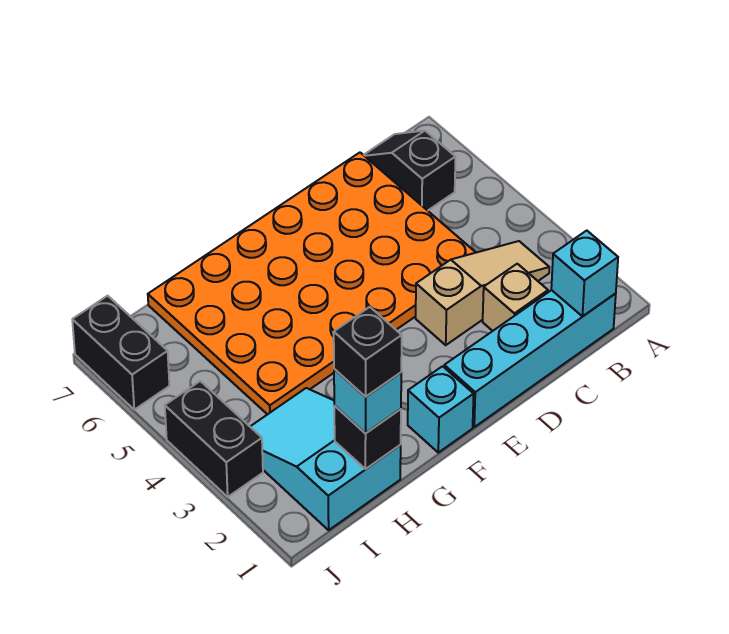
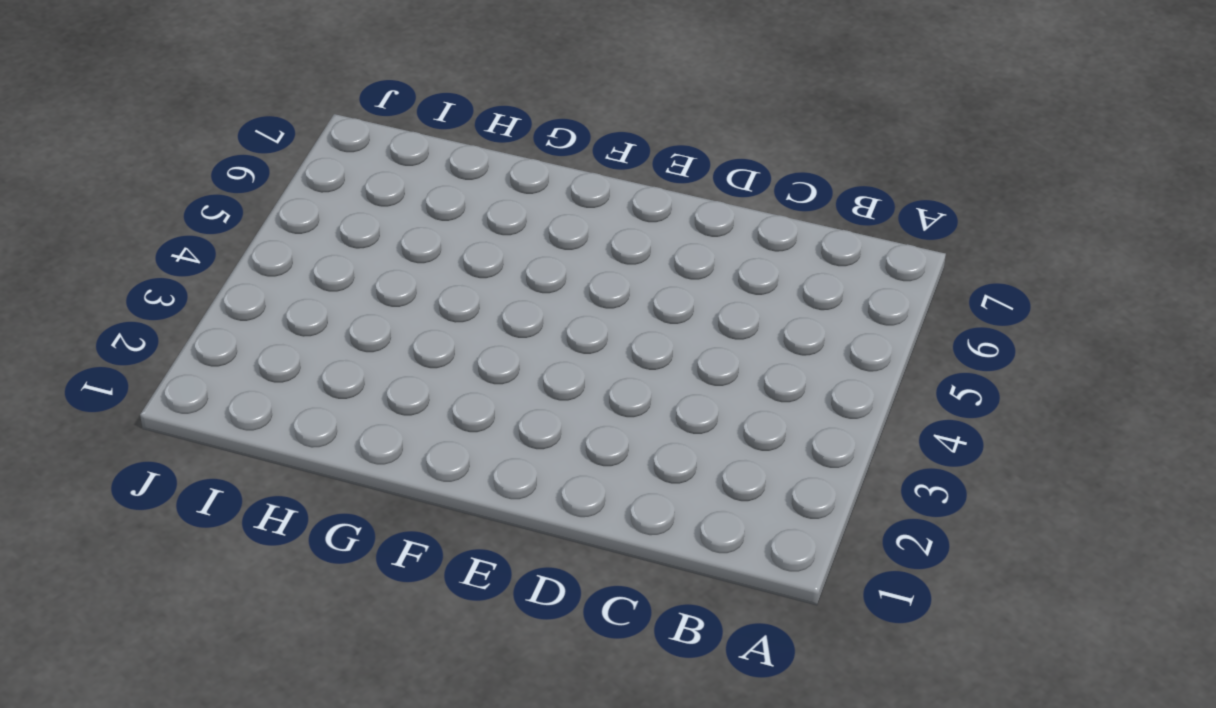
none -> cyan 1x4 brick [444,290,616,427]
none -> tan 1x3 slope [416,241,549,345]
none -> black 1x2 slope [364,131,456,211]

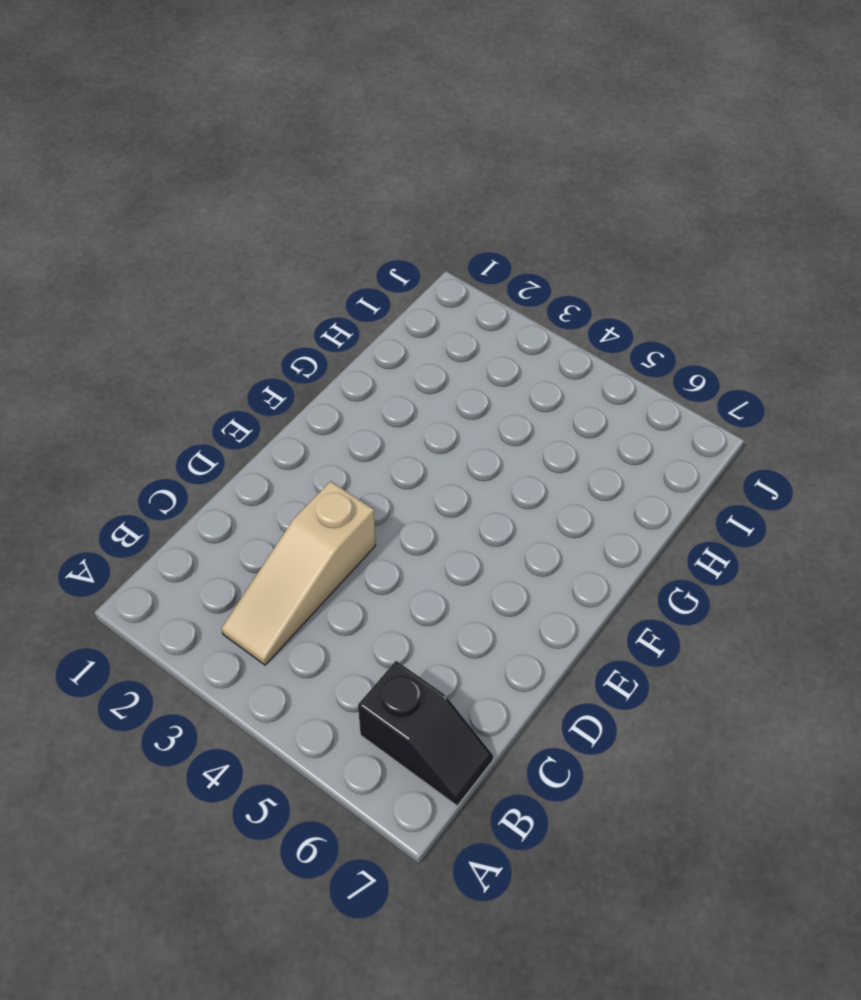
none -> cyan 1x4 brick [444,290,616,427]
none -> tan 1x1 brick [483,264,548,331]
none -> orange 4x6 plate [148,153,476,415]

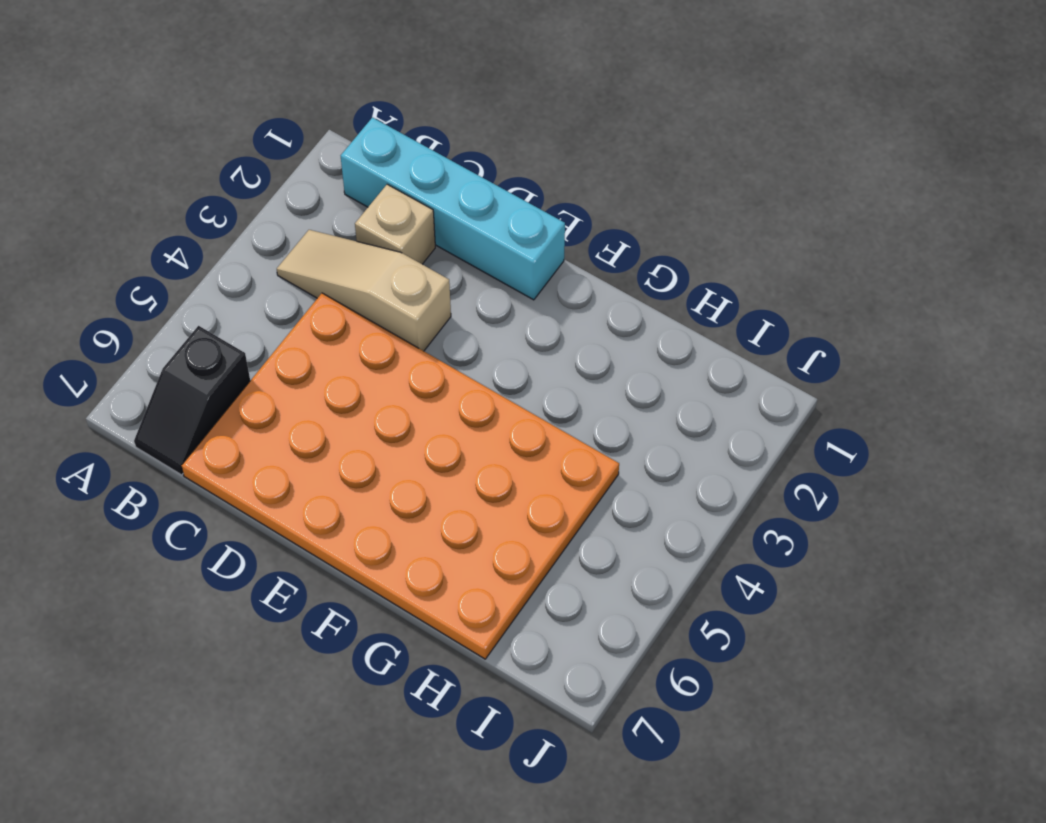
none -> cyan 1x1 brick [408,366,474,453]
none -> cyan 2x3 slope [250,388,401,530]
none -> black 1x2 brick [165,381,263,497]

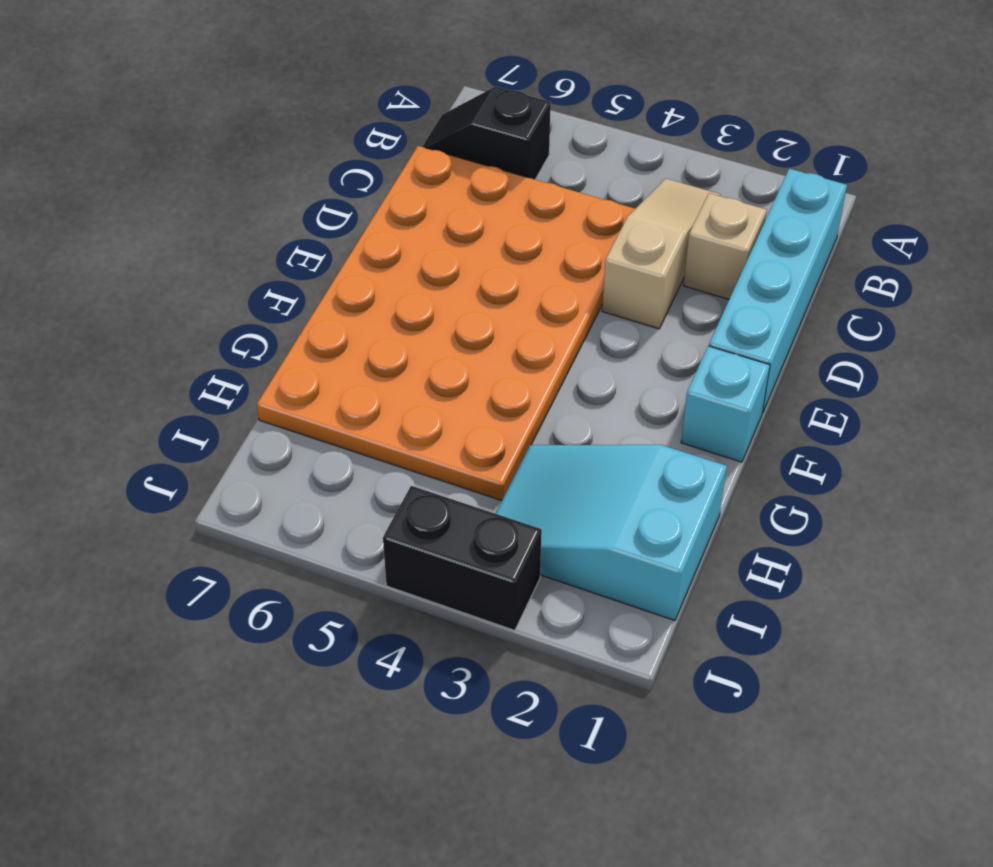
none -> black 1x2 brick [72,296,169,410]
none -> cyan 1x1 brick [551,231,618,316]
none -> black 1x1 brick [334,406,401,469]

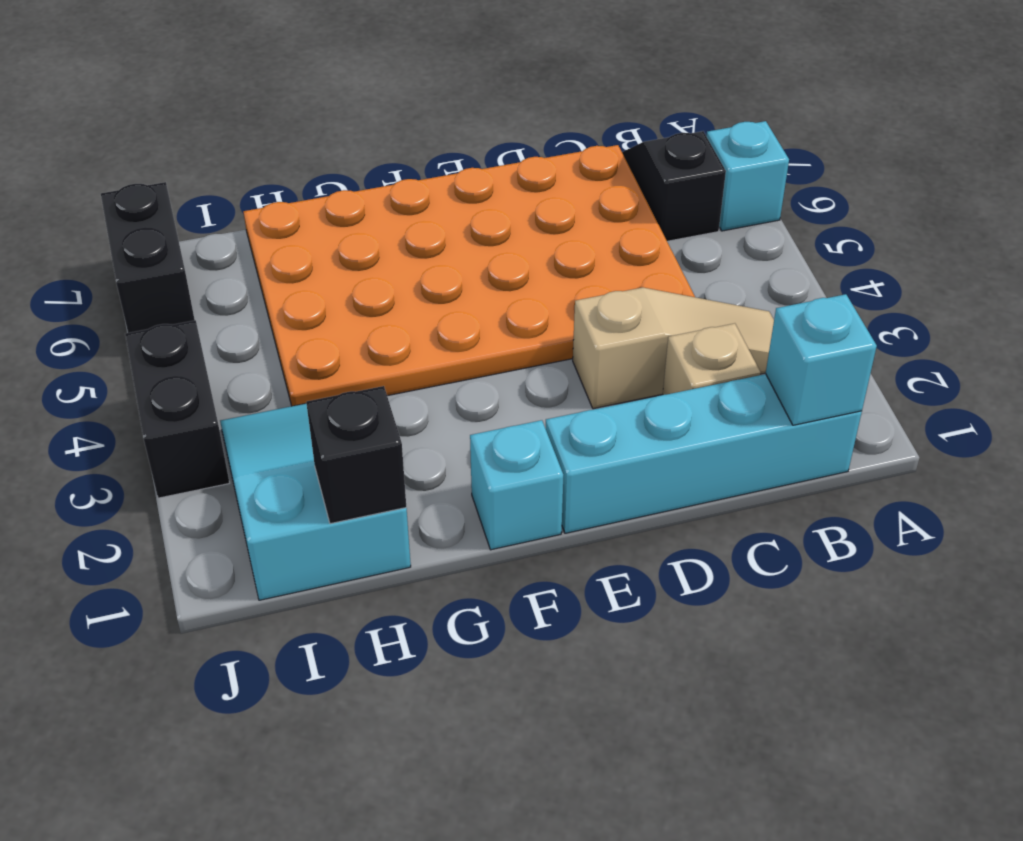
cyan 1x1 brick [707,121,789,231] -> cyan 1x1 brick moved to [334,369,401,433]
none -> black 1x1 brick [334,307,402,397]

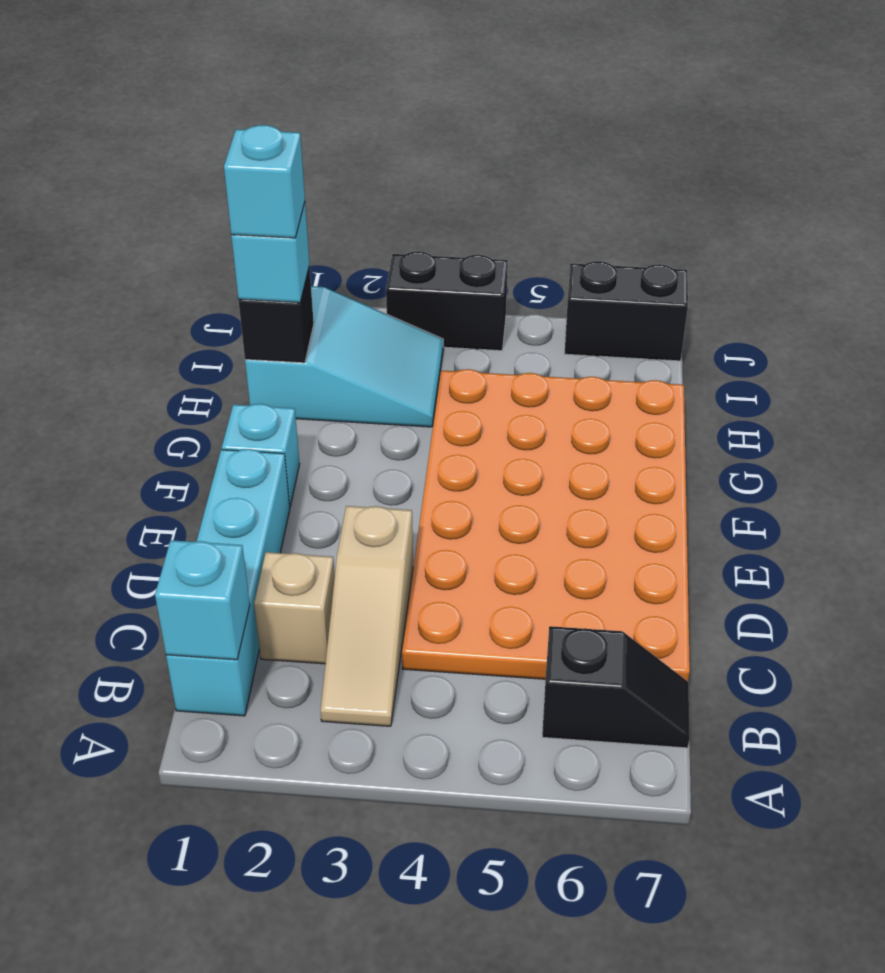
cyan 1x1 brick [224,125,305,238] -> black 1x1 brick [334,307,402,397]

